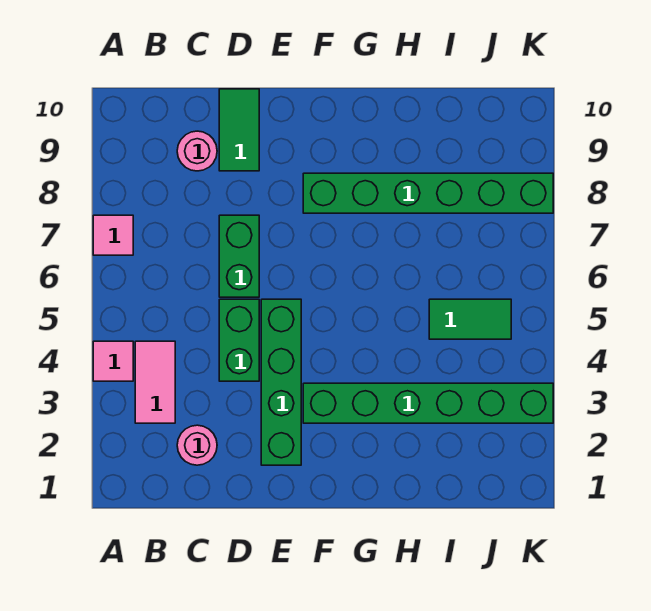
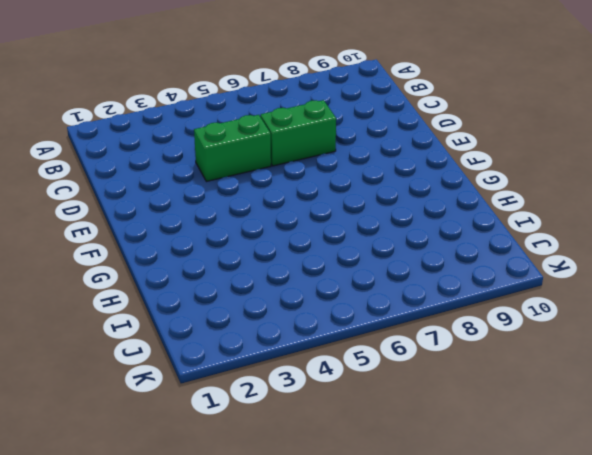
none -> pink 1x1 tile [93,341,133,381]
none -> pink 1x1 tile [93,215,133,255]
none -> pink 1x2 tile [135,341,175,423]

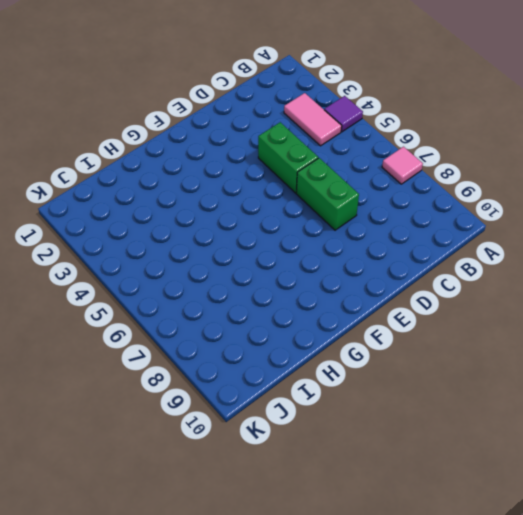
purple 1x1 tile [324,96,363,132] -> pink 1x1 tile [93,341,133,381]
none -> pink 1x1 round brick [177,425,217,465]
none -> pink 1x1 round brick [177,131,217,171]
none -> green 1x2 tile [219,89,259,171]

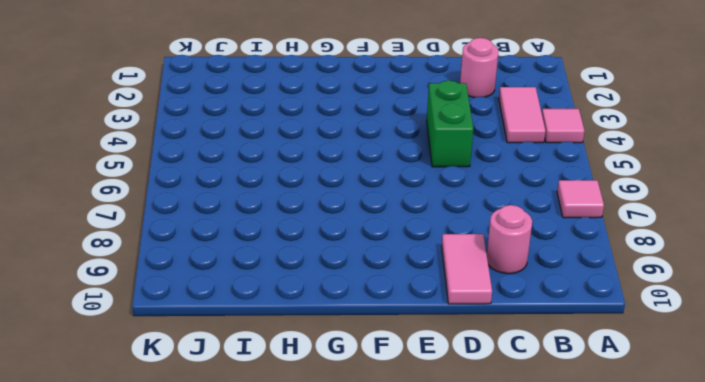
pink 1x2 tile [442,234,492,304] -> green 1x2 tile [219,89,259,171]
none -> green 1x2 brick [219,215,259,297]
none -> green 1x4 brick [261,299,301,465]
none -> green 1x6 brick [303,383,553,423]

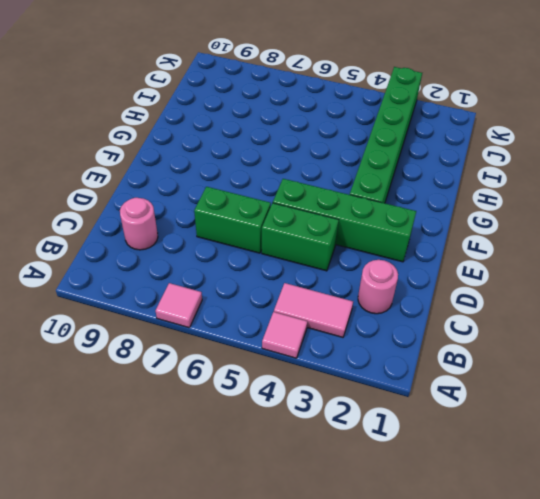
none -> green 1x2 tile [219,89,259,171]
none -> green 1x6 brick [303,173,553,213]
none -> green 1x2 tile [429,299,511,339]

